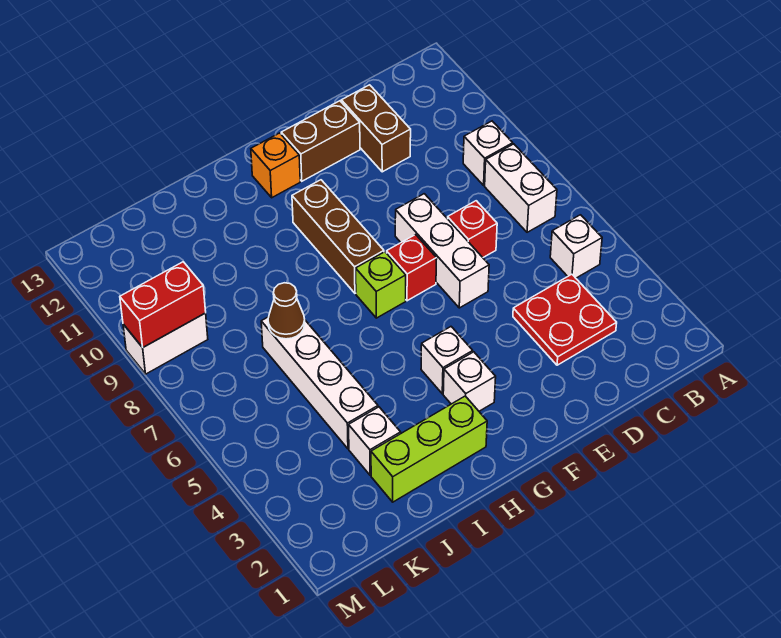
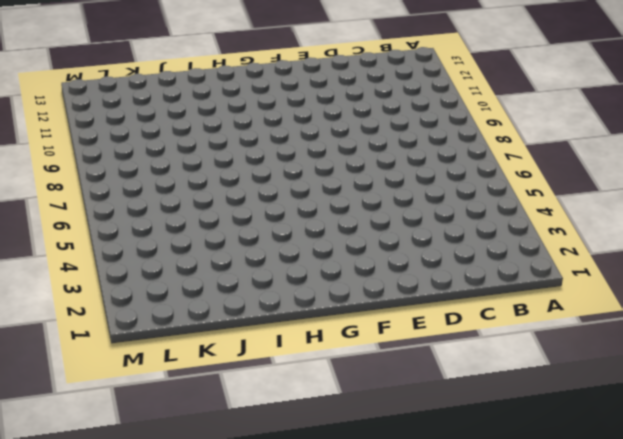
none -> white 1x1 brick [550,215,602,278]
none -> white 1x2 brick [485,144,557,232]
none -> white 1x1 brick [463,121,513,185]

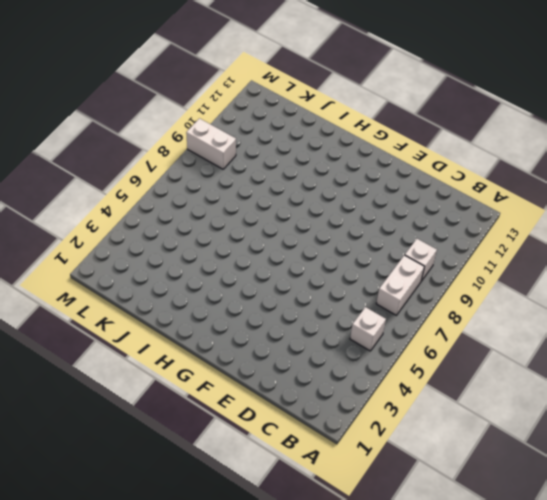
none -> red 2x2 plate [513,274,617,365]
none -> red 1x1 brick [448,201,497,257]
none -> brown 1x2 brick [341,85,411,172]

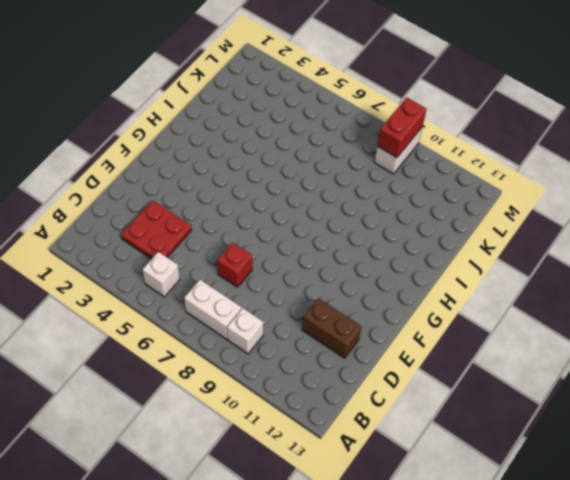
none -> white 1x3 brick [395,194,489,308]
none -> brown 1x2 brick [281,101,360,181]
none -> red 1x1 brick [387,235,437,301]

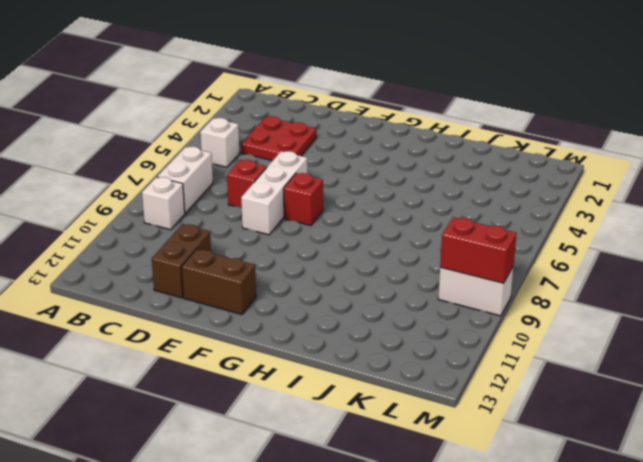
none -> white 1x1 brick [443,352,496,411]
none -> white 1x1 brick [421,327,473,394]
none -> lime 1x1 brick [356,252,406,318]

